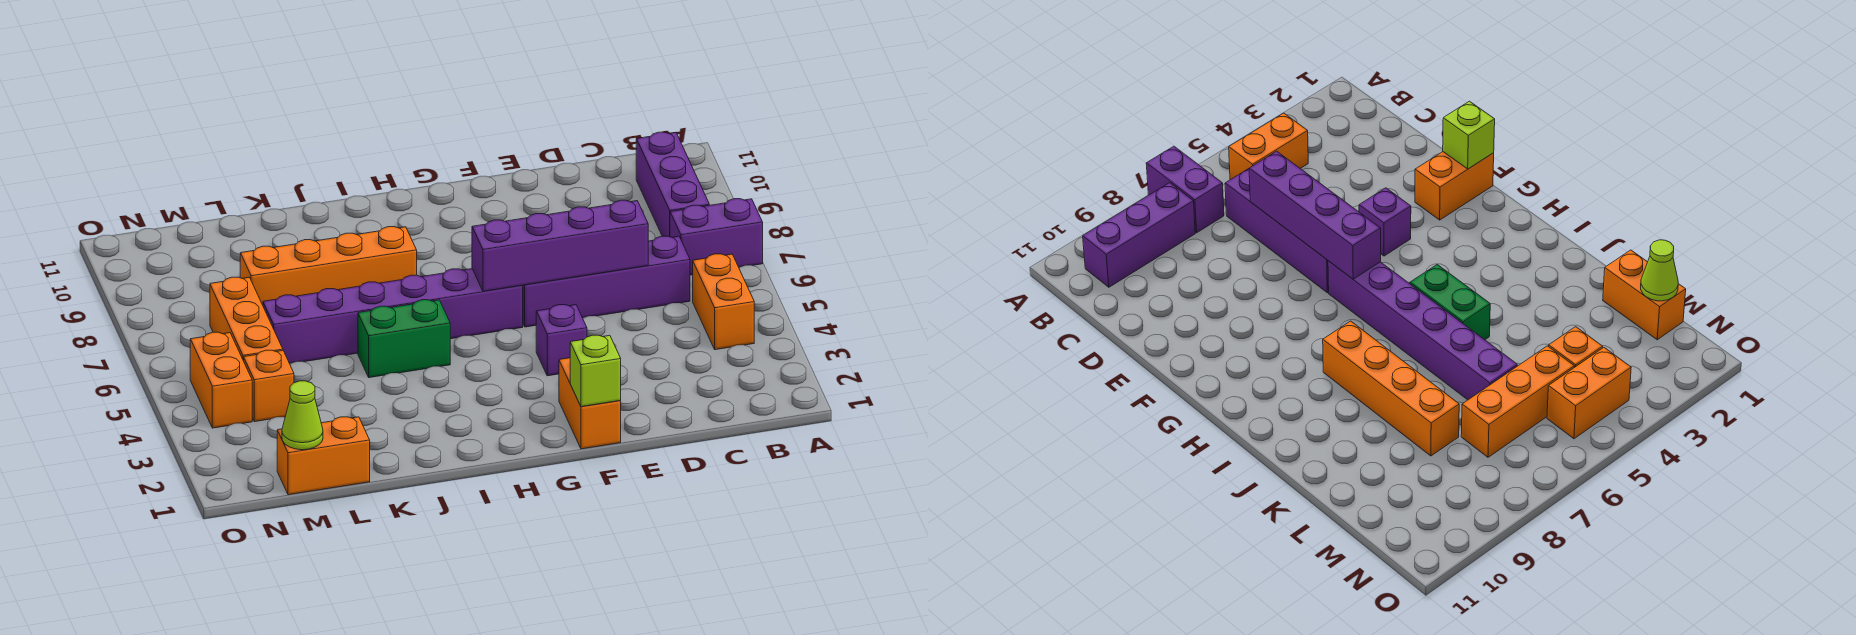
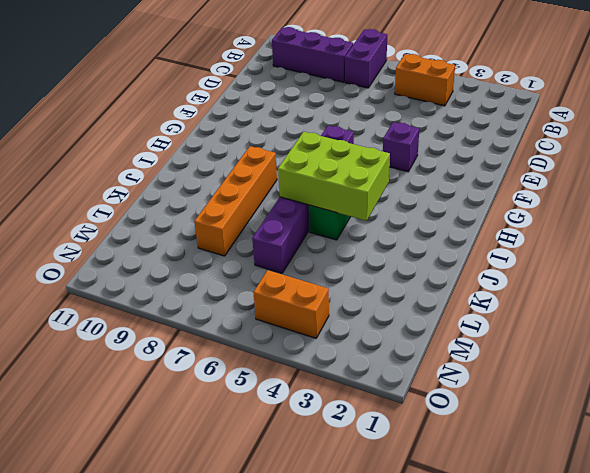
lime 2x3 brick [278,132,390,221] -> none
none -> purple 1x4 brick [523,236,690,327]
none -> orange 1x2 brick [559,358,621,449]
none -> orange 1x2 brick [277,417,370,495]

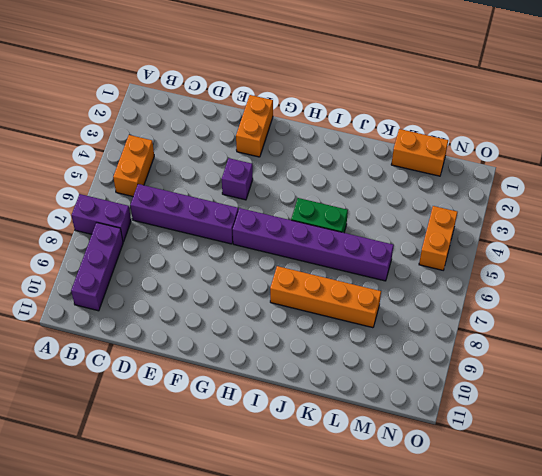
none -> orange 1x1 brick [244,350,294,422]
none -> orange 1x3 brick [210,277,283,361]
none -> purple 1x4 brick [472,200,648,291]

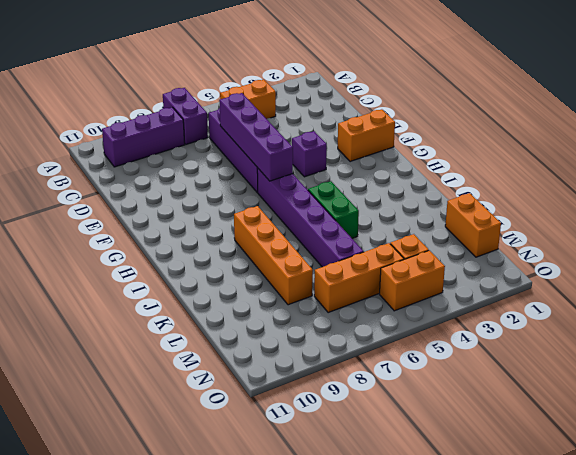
none -> lime 1x1 brick [570,335,621,407]
none -> lime 1x1 cone [282,381,323,450]

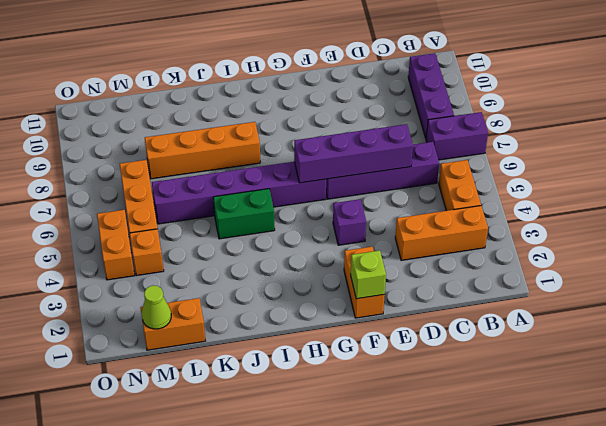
orange 1x3 brick [395,206,488,260] -> none

